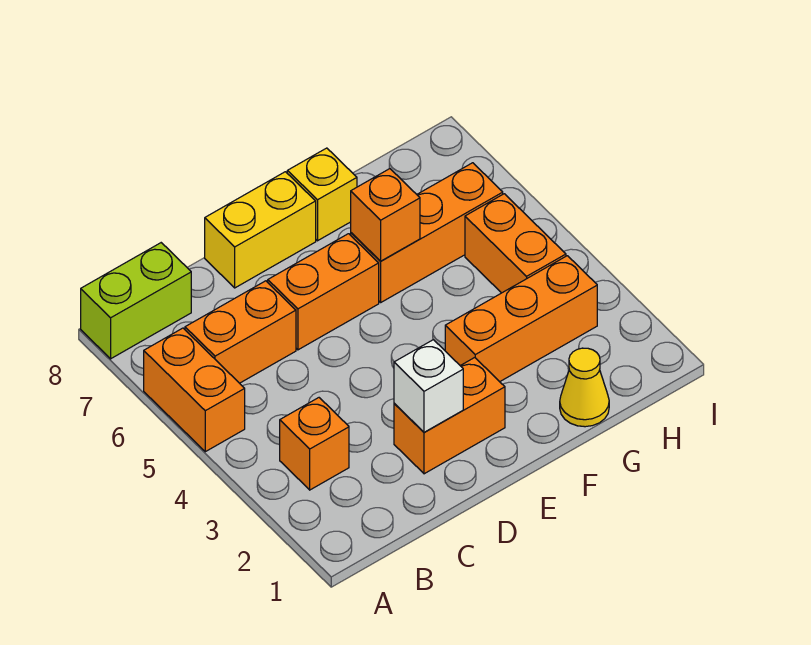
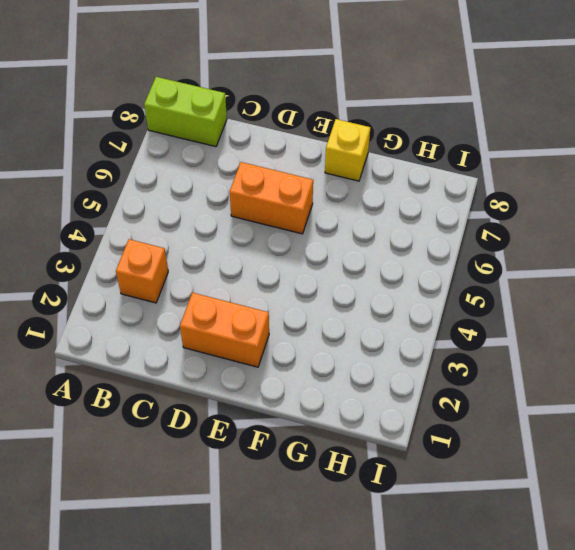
none -> orange 1x2 brick [144,328,245,452]
none -> orange 1x2 brick [185,281,296,383]
none -> yellow 1x2 brick [205,172,316,288]

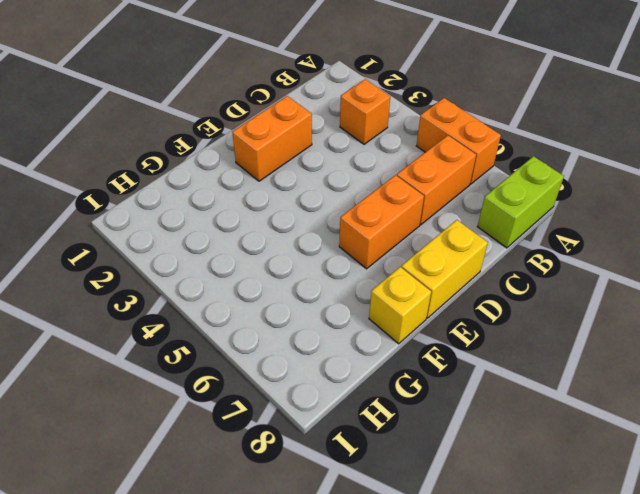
none -> orange 1x3 brick [445,256,597,382]
none -> orange 1x3 brick [351,163,503,302]
none -> yellow 1x1 cone [560,348,609,427]

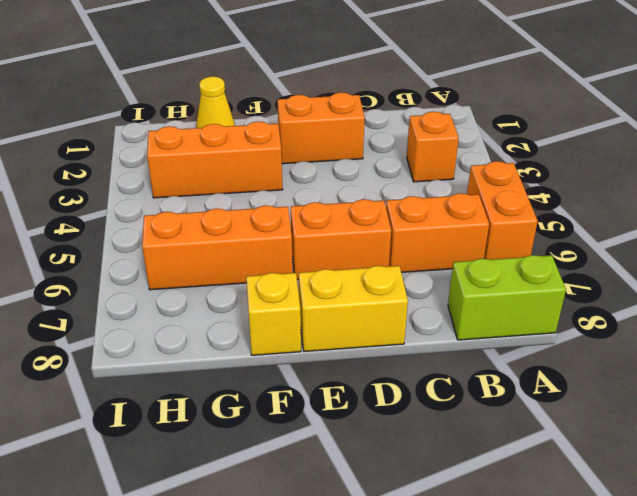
none -> orange 1x2 brick [465,194,566,293]
none -> white 1x1 brick [394,340,463,432]
none -> orange 1x1 brick [351,169,420,261]

